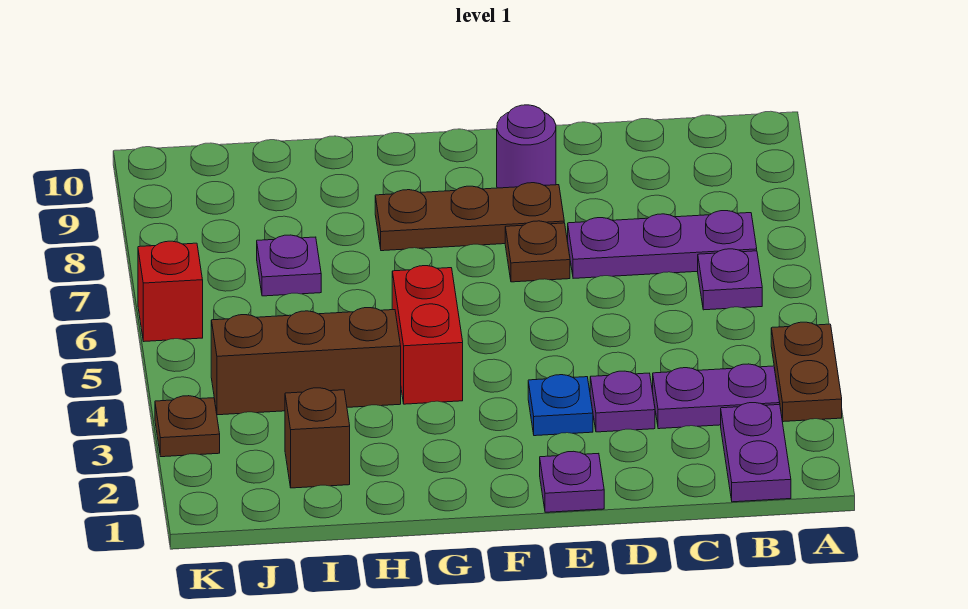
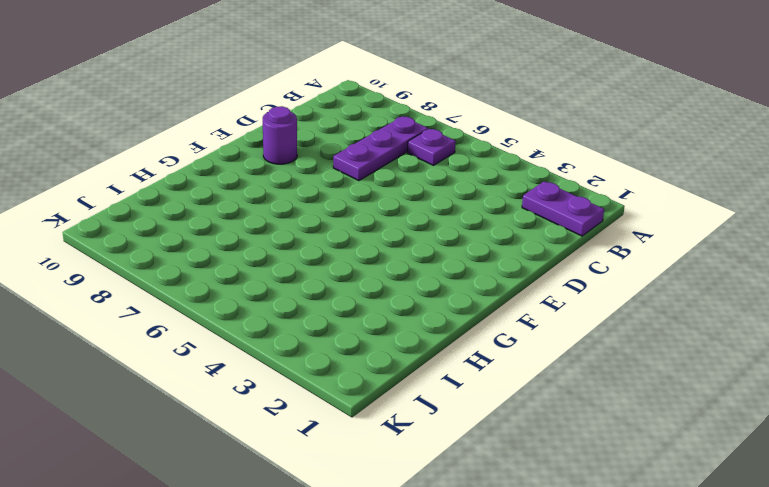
none -> brown 1x2 plate [771,322,842,422]
none -> purple 1x2 plate [653,364,780,429]
none -> purple 1x1 plate [590,371,655,432]

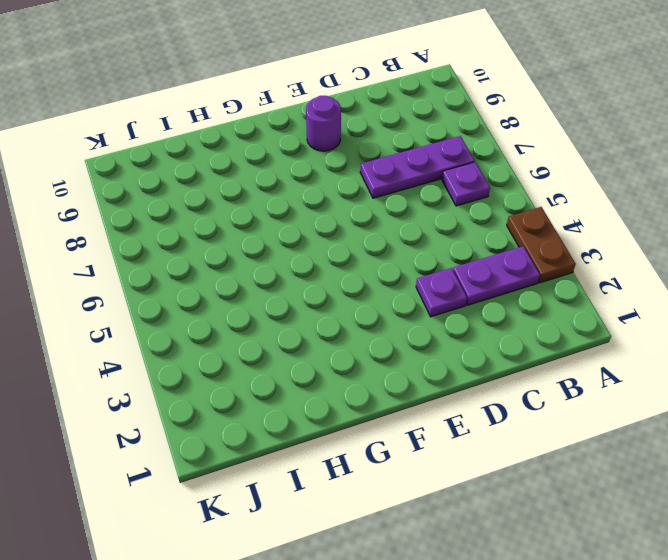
none -> purple 1x2 plate [721,403,791,502]
none -> purple 1x1 plate [540,451,604,512]
none -> blue 1x1 plate [528,375,593,436]

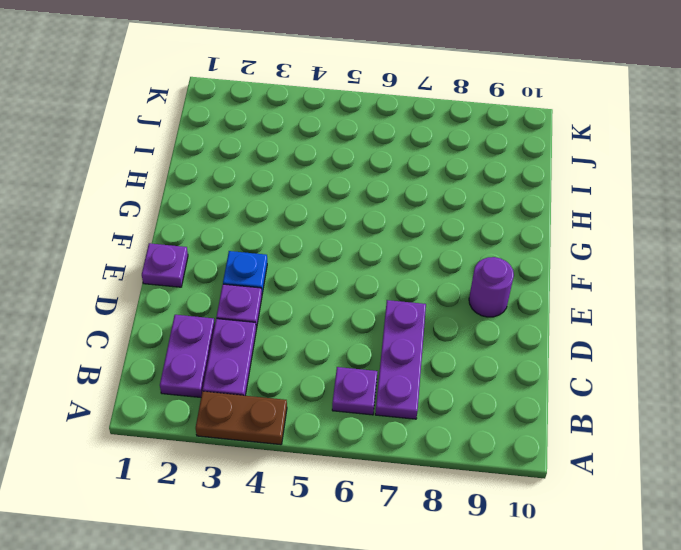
purple 1x2 plate [160,315,215,397] -> purple 1x2 plate turned to [721,403,791,502]
none -> brown 1x1 plate [505,221,570,282]
none -> brown 1x3 plate [375,183,564,251]
none -> red 1x2 brick [392,266,463,404]

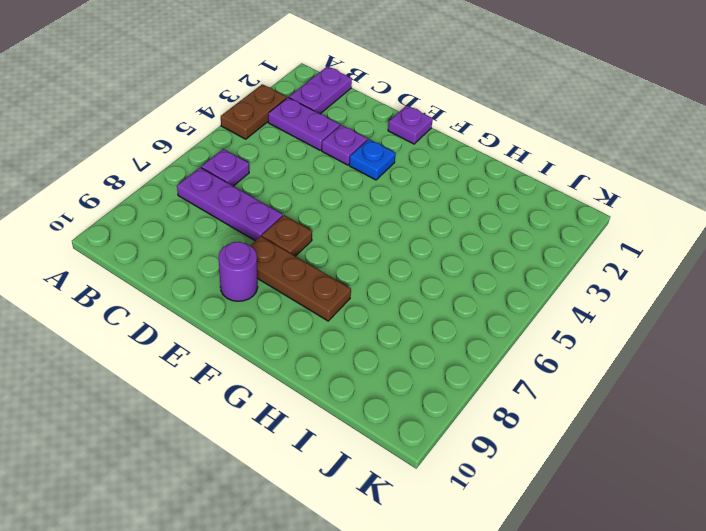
none -> red 1x2 brick [392,266,463,404]
none -> brown 1x3 brick [211,308,401,415]
none -> brown 1x1 brick [285,388,350,488]

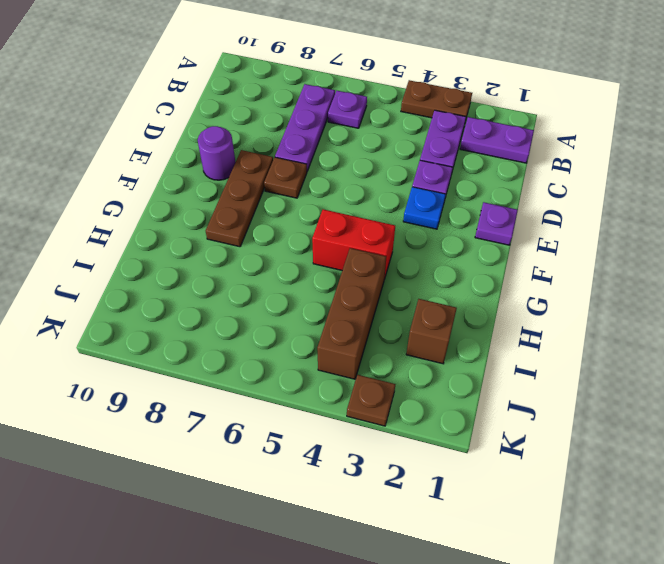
none -> purple 1x1 plate [257,235,321,296]
none -> red 1x1 brick [138,241,203,341]

